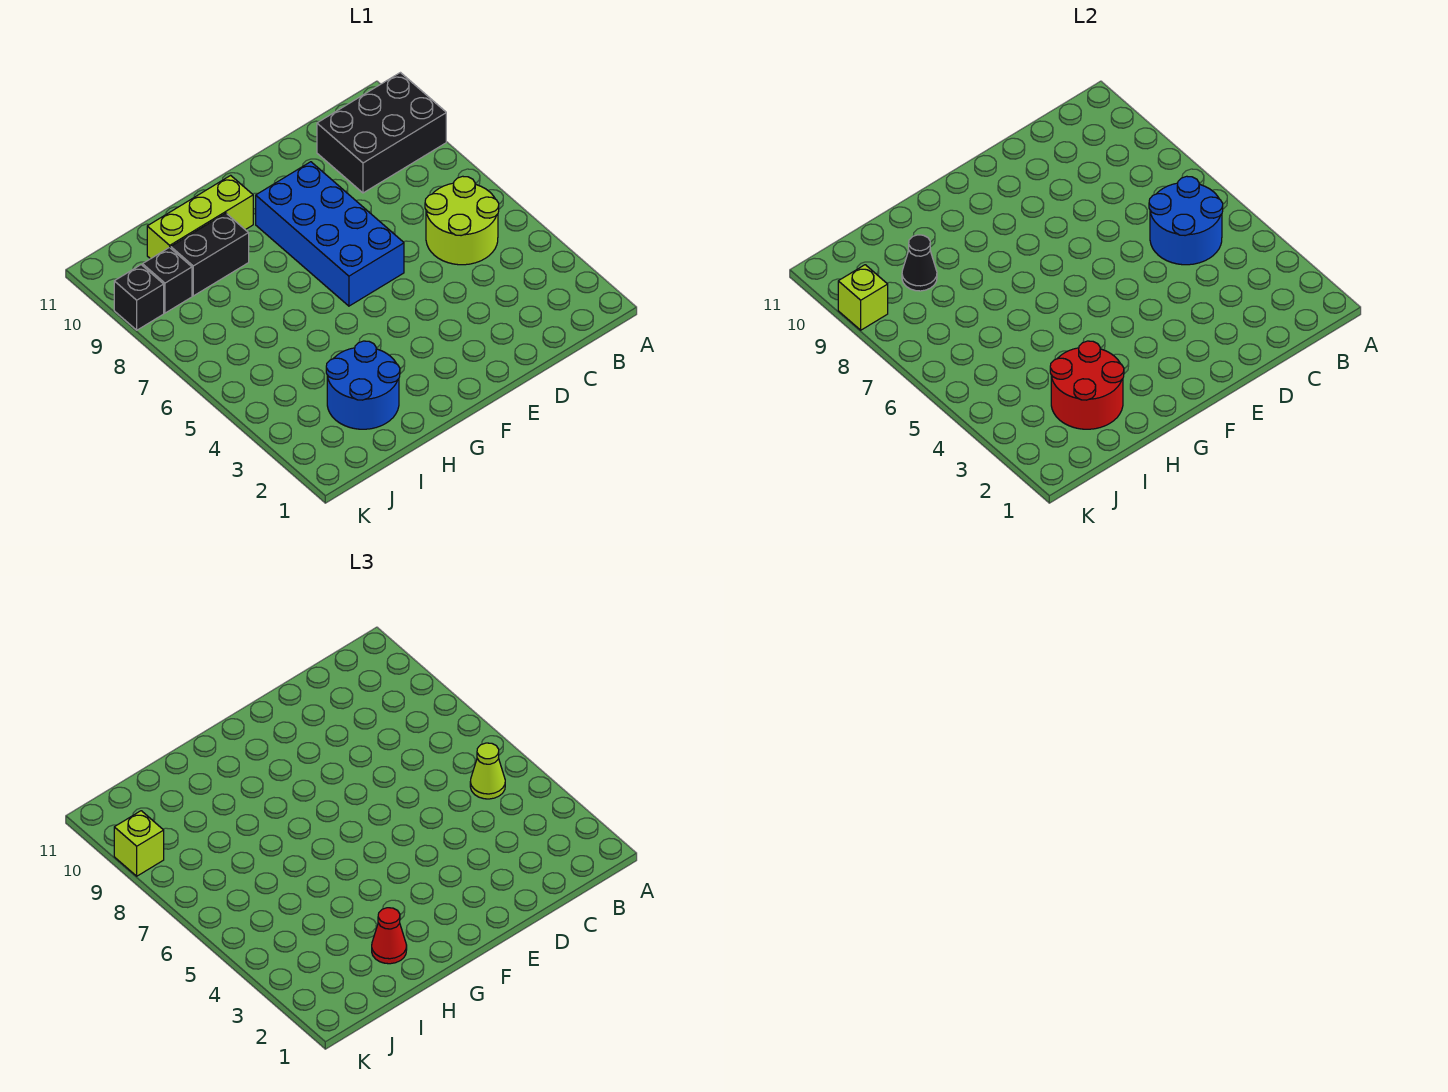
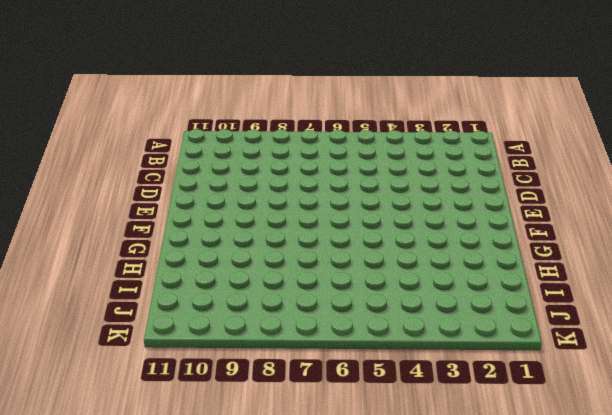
none -> black 2x3 brick [317,73,446,193]
none -> lime 2x2 round brick [425,176,499,265]
none -> blue 2x4 brick [256,162,404,306]

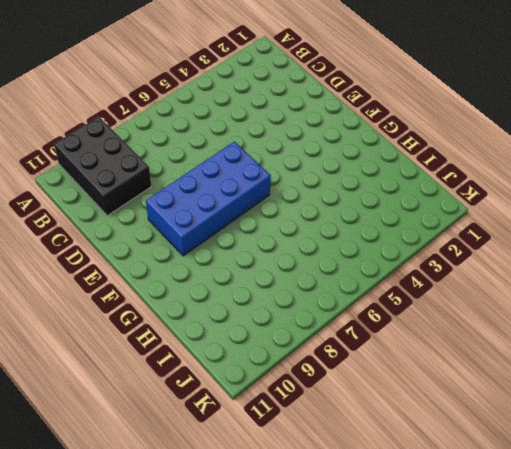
none -> lime 2x2 round brick [425,176,499,265]
none -> lime 1x3 brick [147,175,253,259]
none -> blue 2x2 round brick [326,341,400,429]

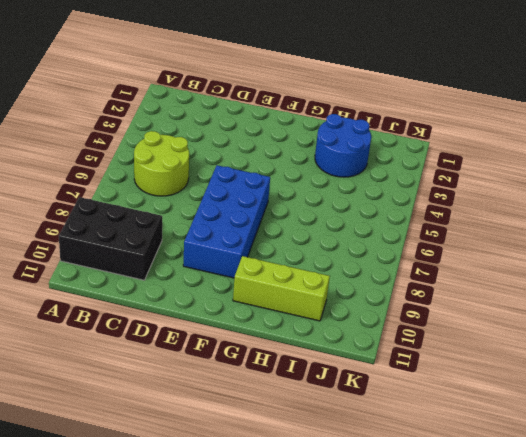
none -> black 1x2 brick [171,213,249,296]
none -> black 1x1 brick [143,247,192,313]
none -> black 1x1 brick [114,265,164,330]

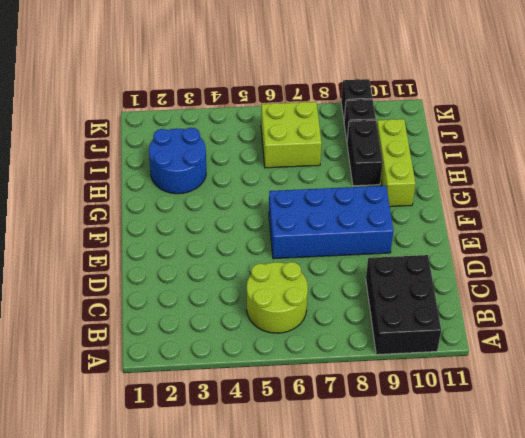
lime 2x2 brick [261,102,322,168] -> none
none -> blue 2x2 round brick [1149,176,1223,265]
none -> red 2x2 round brick [1050,341,1124,429]
none -> black 1x1 cone [902,235,937,291]

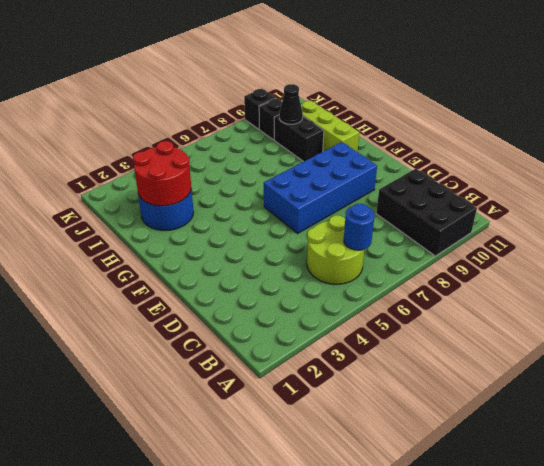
blue 1x1 round brick [344,204,374,250] -> blue 2x2 round brick [1149,176,1223,265]
none -> lime 1x1 brick [838,265,888,330]
none -> lime 1x1 cone [470,743,505,799]
none -> red 1x1 cone [372,908,407,964]

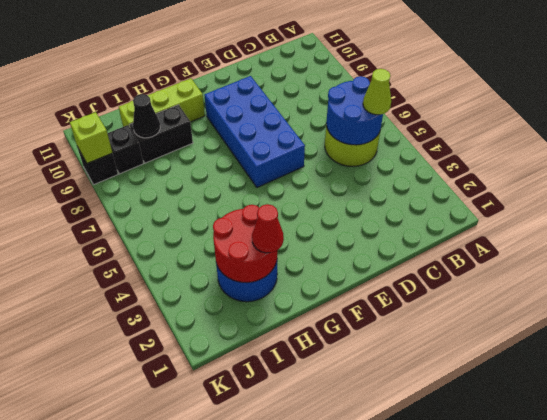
none -> black 2x3 brick [317,73,446,193]
none -> lime 1x1 brick [114,811,164,876]

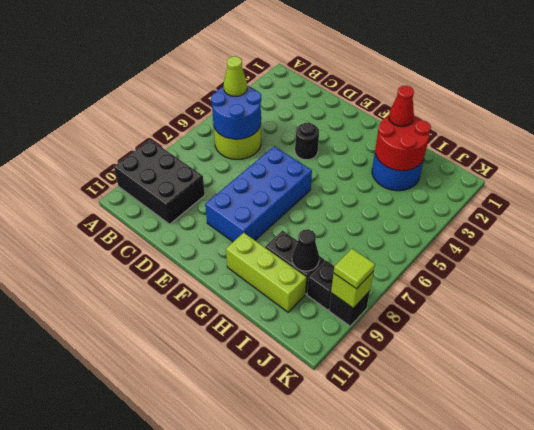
black 1x1 round brick [295,122,319,160] -> none
lime 1x1 tile [334,249,375,289] -> lime 1x1 brick [114,811,164,876]

